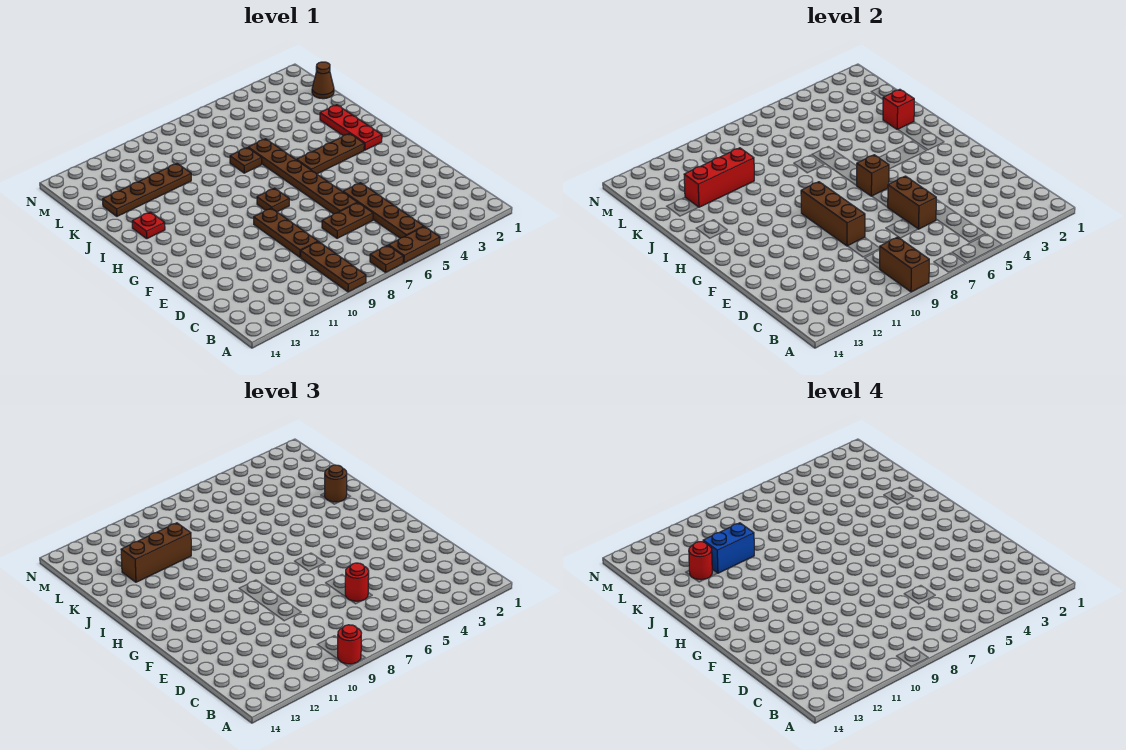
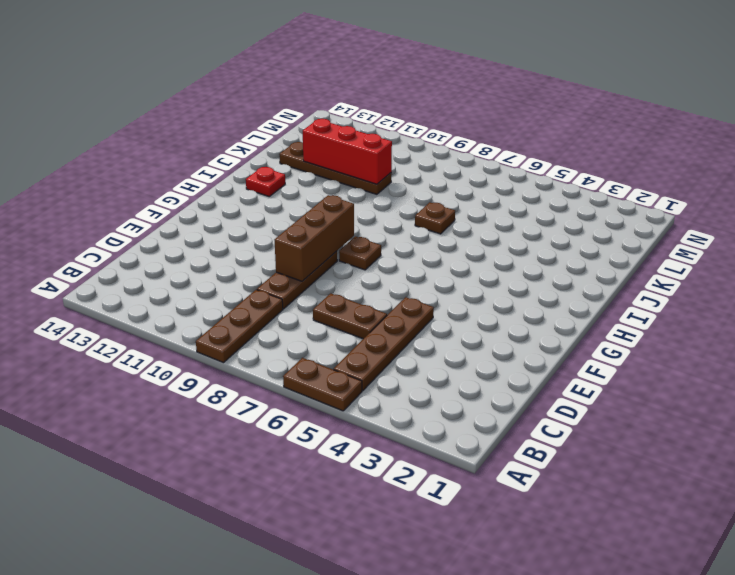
none -> brown 1x1 plate [370,245,403,272]
none -> brown 1x6 plate [248,139,357,214]
none -> red 1x3 plate [320,105,382,150]

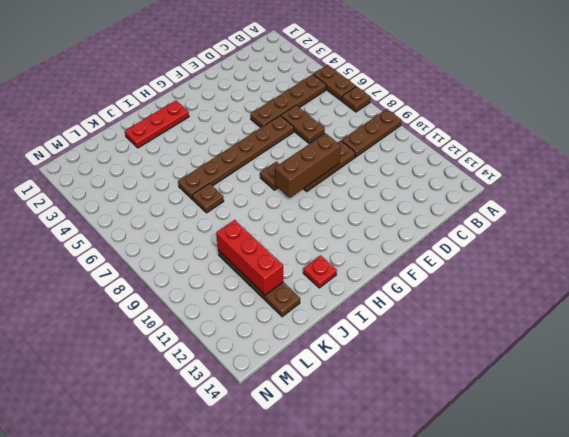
none -> brown 1x3 plate [297,134,364,174]
none -> brown 1x1 cone [312,62,334,99]
none -> brown 1x2 brick [879,237,929,292]

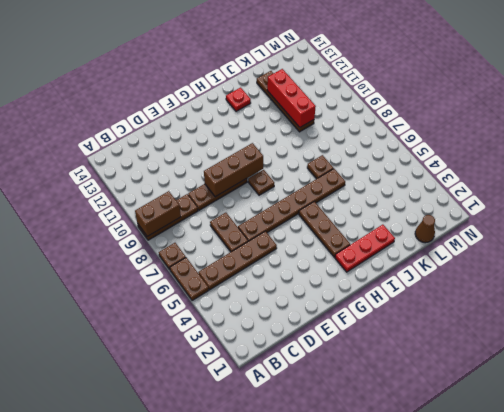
none -> brown 1x2 brick [888,176,936,229]
none -> brown 1x1 brick [857,155,889,196]
none -> red 1x1 brick [883,89,914,130]

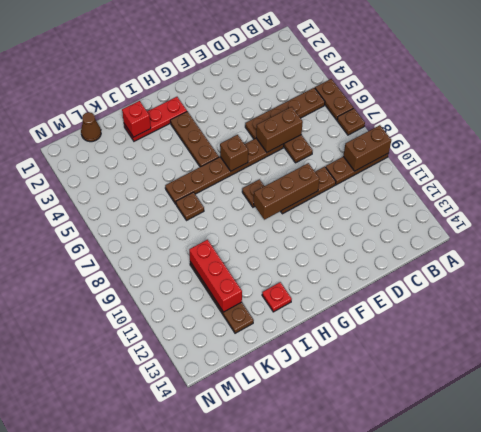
none -> red 1x1 round brick [338,625,361,664]
none -> red 1x1 round brick [345,563,369,601]
none -> brown 1x1 round brick [324,465,347,502]

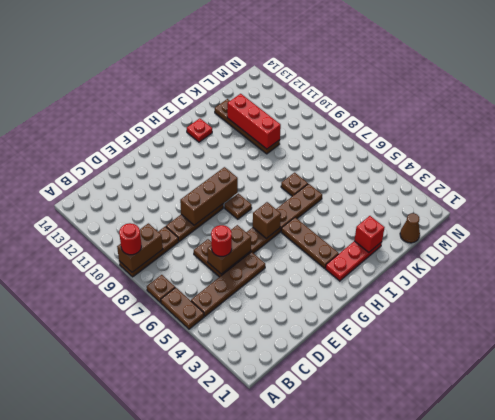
none -> brown 1x1 round brick [324,465,347,502]
none -> brown 1x3 brick [121,523,191,582]
none -> blue 1x2 brick [703,523,754,573]

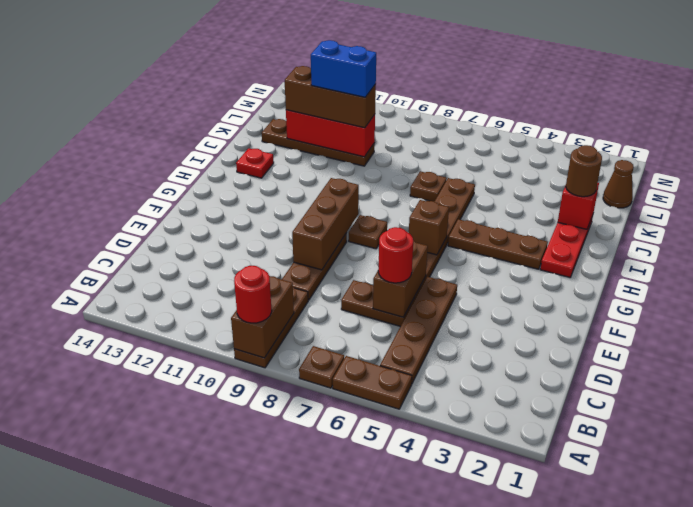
none -> red 1x1 round brick [689,542,712,580]

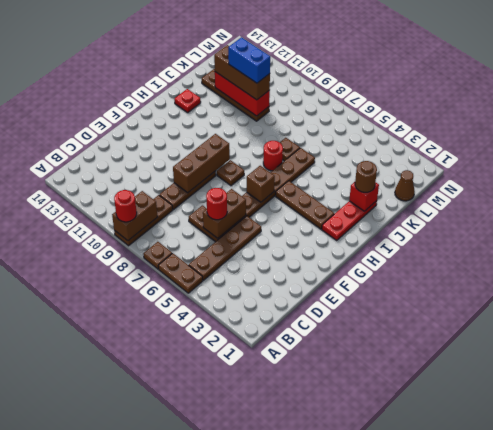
red 1x1 round brick [263,141,283,171] -> red 1x1 round brick moved to [689,542,712,580]

